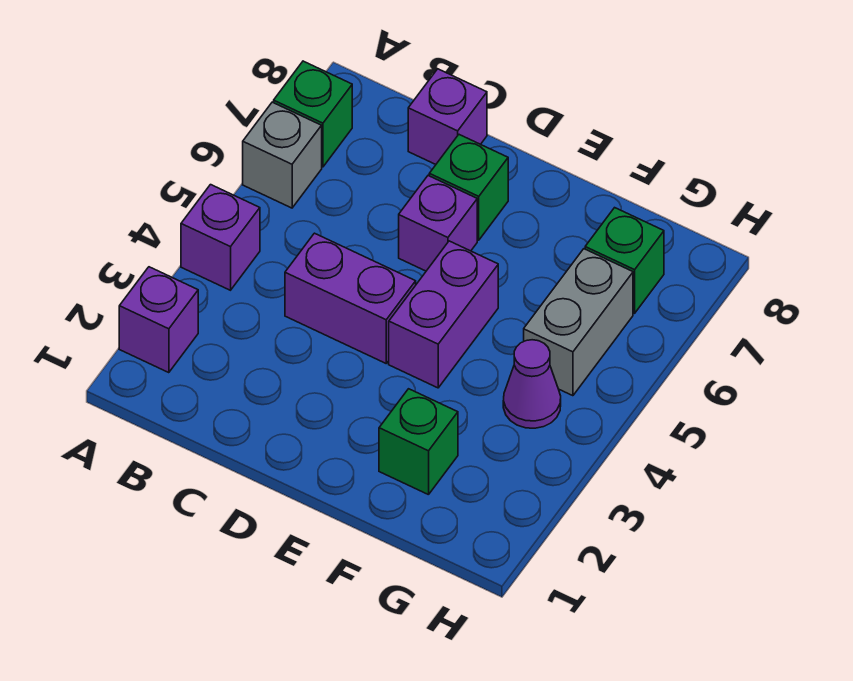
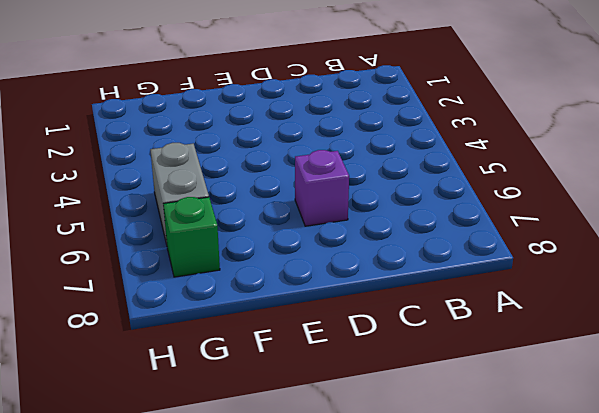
none -> purple 1x1 brick [119,267,198,373]
none -> purple 1x1 brick [181,185,260,290]
none -> grey 1x1 brick [243,102,322,208]

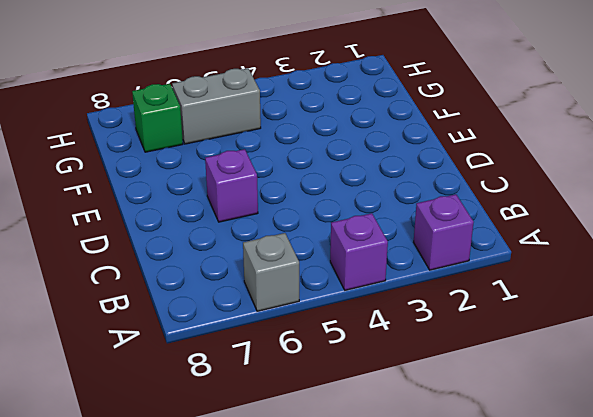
none -> green 1x1 brick [274,61,352,167]
none -> purple 1x2 brick [285,233,416,363]
none -> purple 1x1 brick [408,69,487,164]

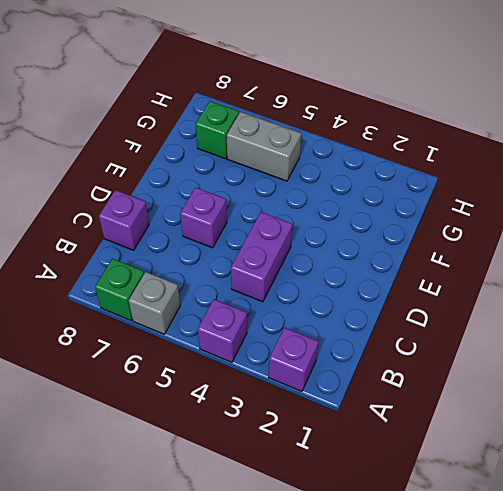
none -> green 1x1 brick [429,135,508,240]
none -> purple 1x2 brick [389,241,498,388]
none -> green 1x1 brick [379,389,458,495]

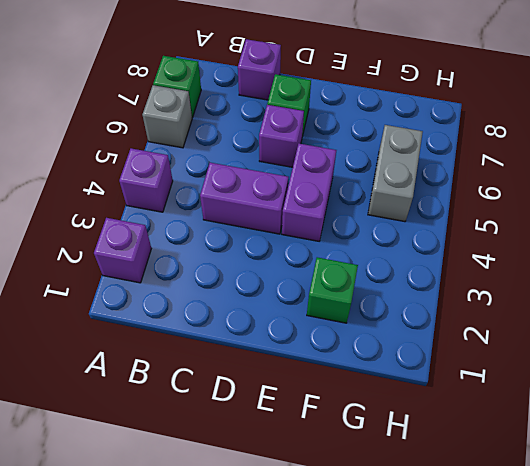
none -> purple 1x1 cone [503,340,561,428]
none -> green 1x1 brick [585,208,664,313]

